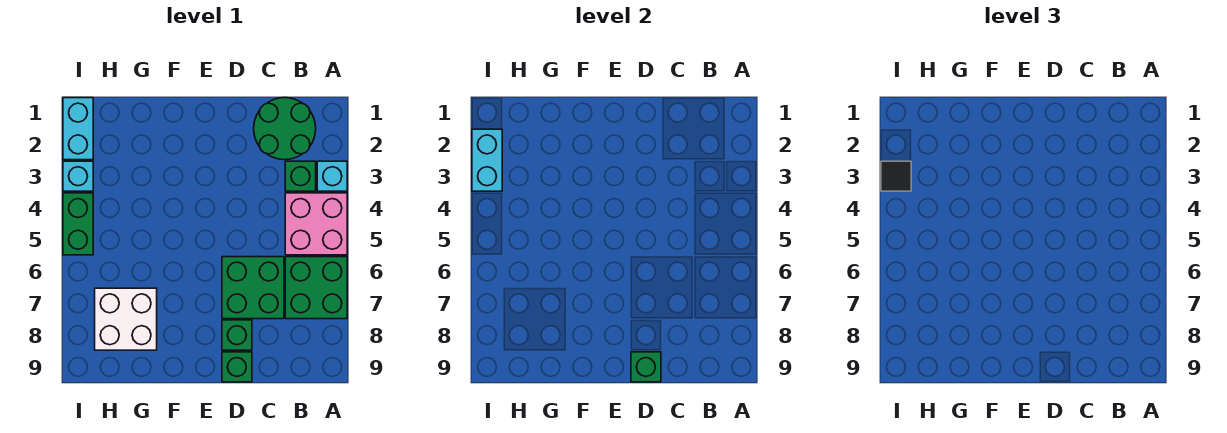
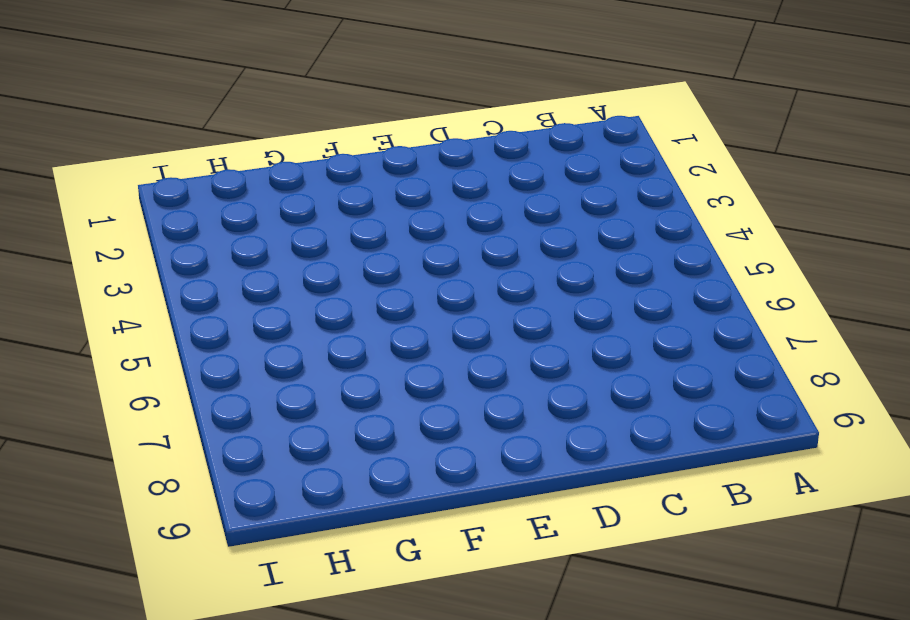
none -> cyan 1x1 brick [317,161,347,191]
none -> pink 2x2 brick [285,193,347,255]
none -> green 2x2 brick [285,257,347,319]

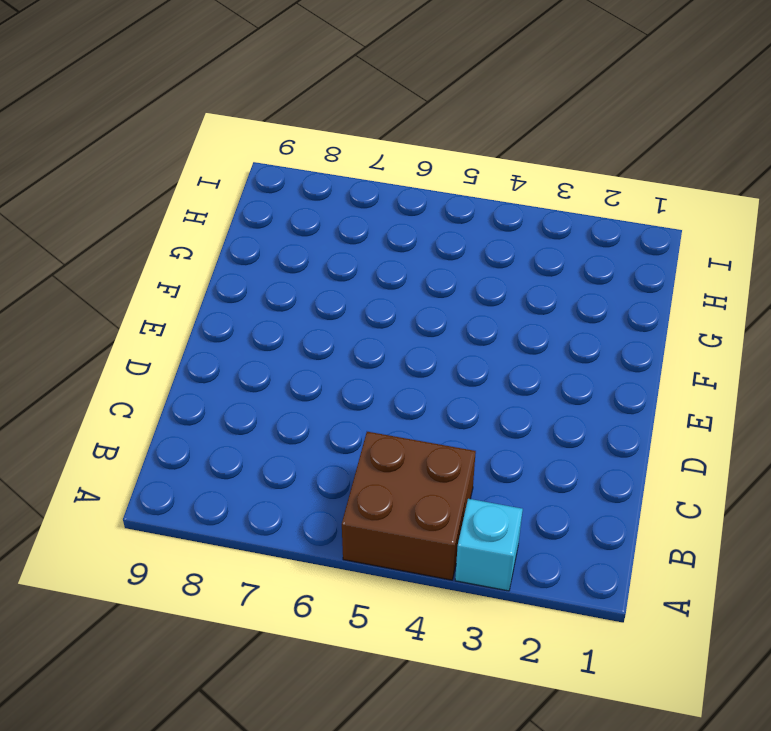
brown 2x2 brick [342,432,476,580] -> pink 2x2 brick [285,193,347,255]
none -> green 2x2 brick [285,257,347,319]
none -> green 2x2 round brick [254,98,316,160]
none -> green 1x1 brick [285,161,316,191]

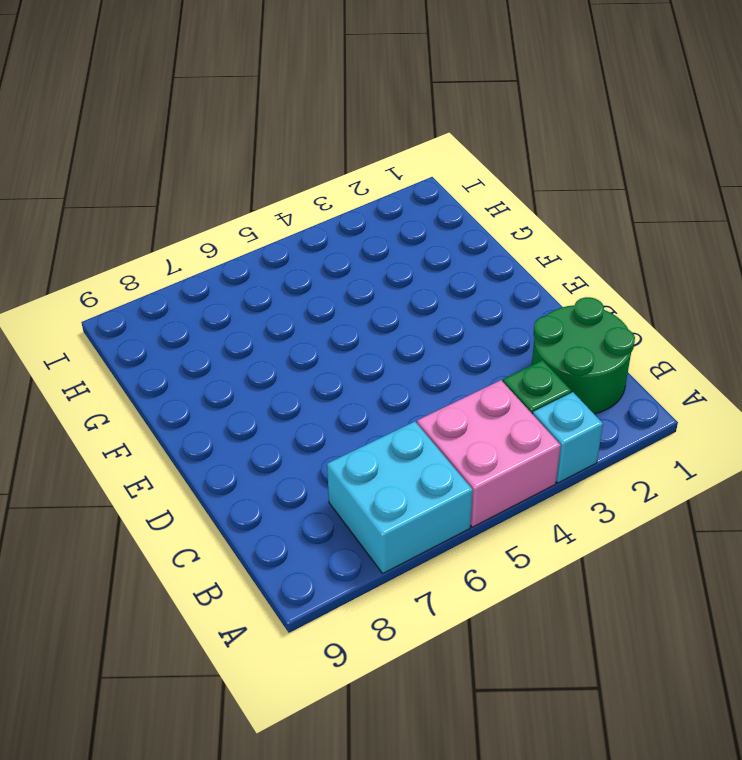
cyan 2x2 brick [327,422,473,573] -> green 2x2 brick [285,257,347,319]
none -> green 2x2 brick [222,257,284,319]
none -> green 1x1 brick [222,320,252,350]
none -> green 1x1 brick [222,352,252,382]

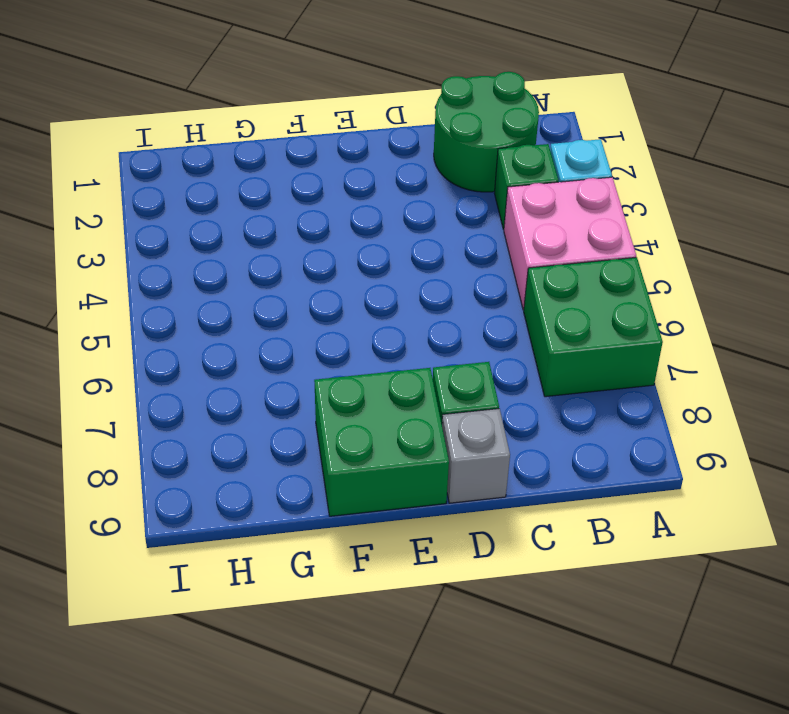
grey 1x1 brick [442,409,510,503] -> green 1x1 brick [222,352,252,382]
green 2x2 brick [314,368,449,516] -> green 2x2 brick moved to [222,257,284,319]
none -> white 2x2 brick [95,288,157,350]
none -> cyan 1x2 brick [63,98,93,160]
none -> cyan 1x1 brick [63,161,93,191]

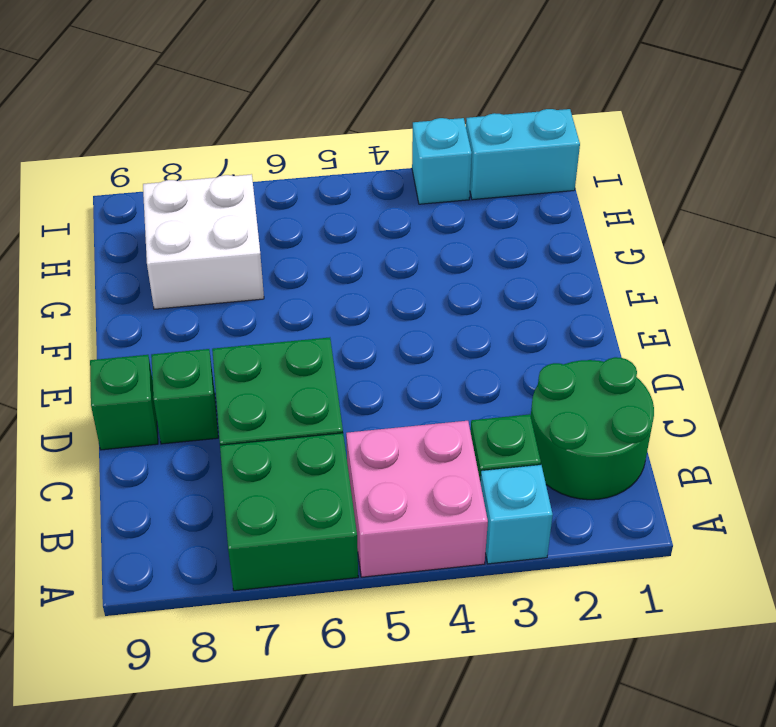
none -> green 1x2 brick [63,193,93,255]
none -> green 1x1 brick [631,352,661,382]
none -> cyan 1x2 brick [472,129,502,191]

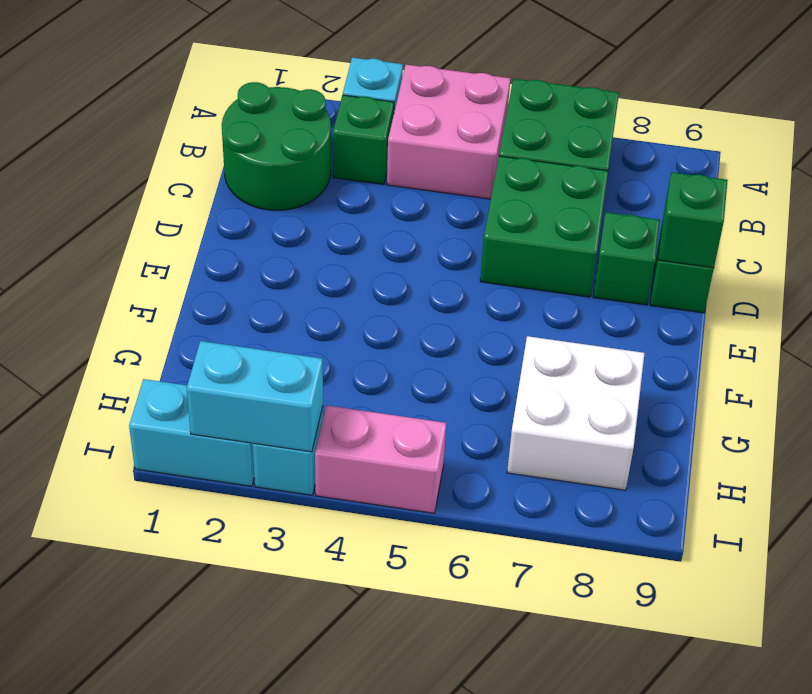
pink 1x2 brick [315,405,446,513] -> green 1x2 brick [63,193,93,255]
none -> black 1x1 tile [881,161,911,191]

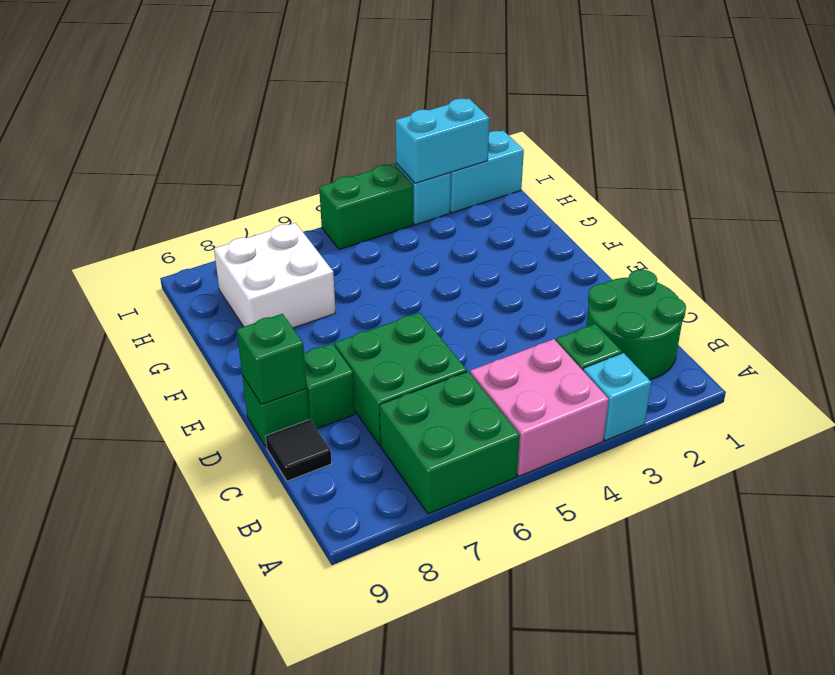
black 1x1 tile [266,419,332,481] -> black 1x1 tile moved to [881,161,911,191]

